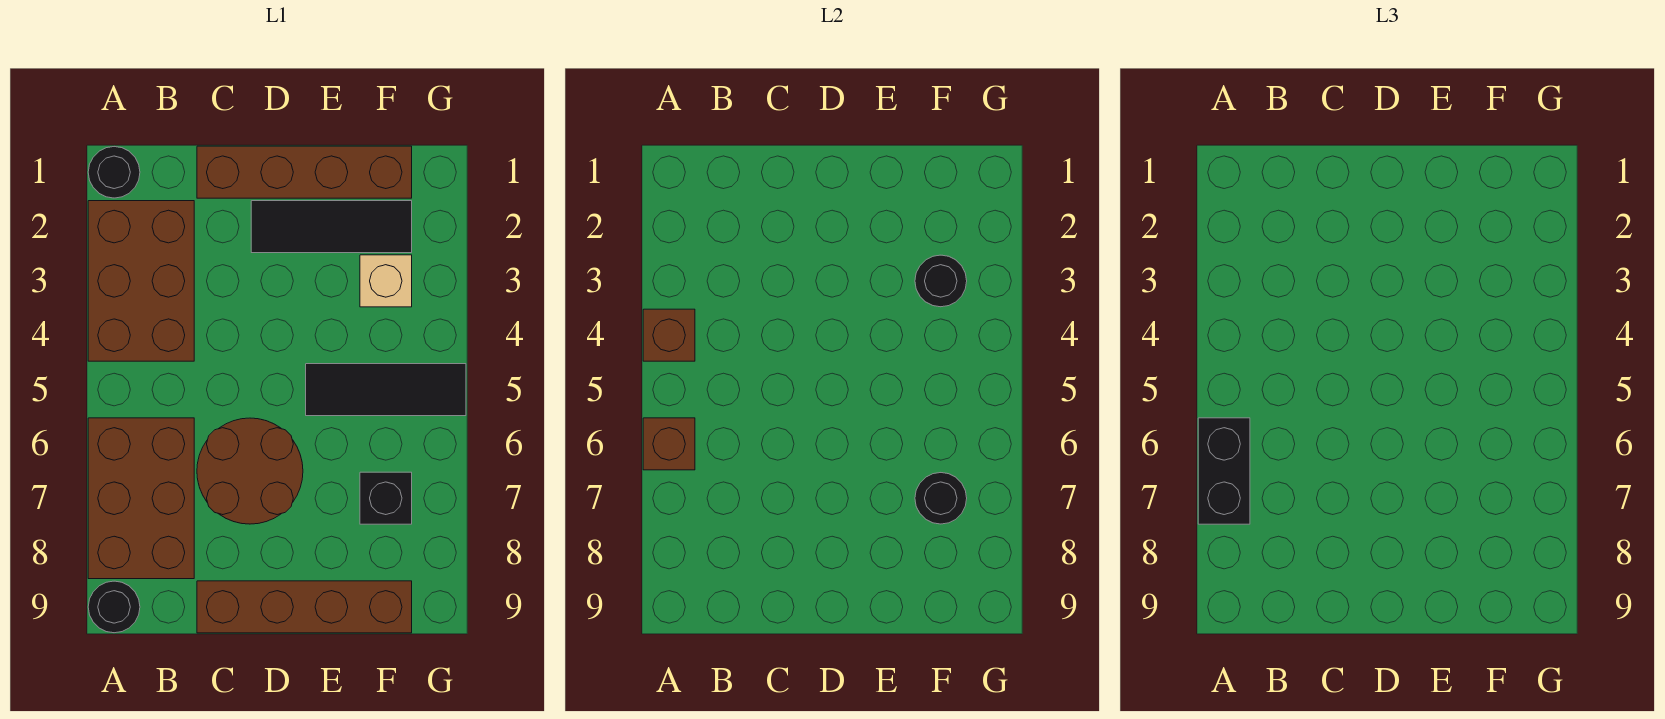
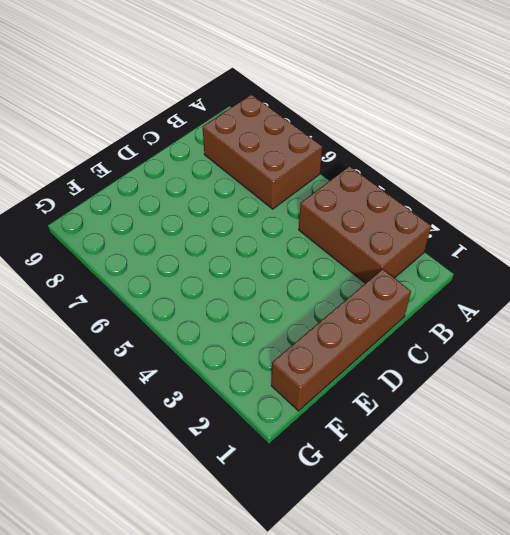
none -> black 1x1 round brick [88,147,140,198]
none -> black 1x1 round brick [88,581,140,633]
none -> brown 2x2 round brick [197,418,303,524]

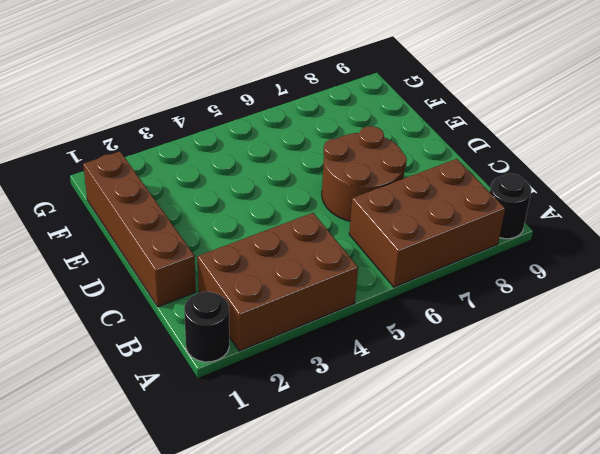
none -> brown 1x4 brick [197,581,412,633]
none -> black 1x3 tile [251,201,412,253]
none -> black 1x3 tile [306,364,466,416]

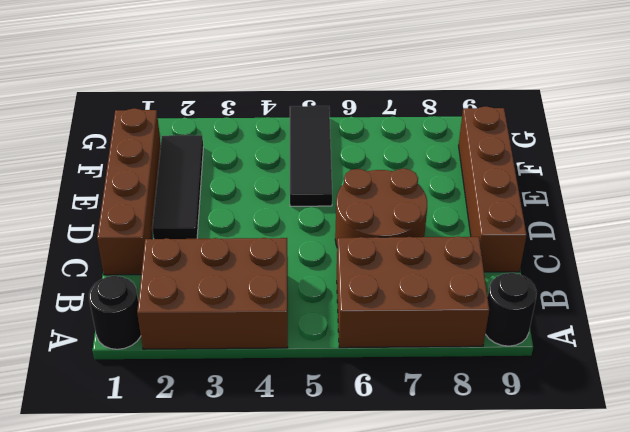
none -> tan 1x1 brick [360,255,412,307]
none -> black 1x1 brick [360,472,412,524]
none -> brown 1x1 brick [643,309,695,361]

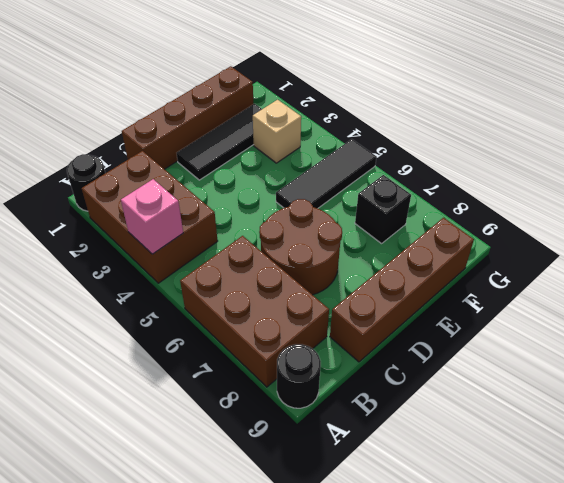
pink 1x1 brick [121,179,183,254] -> brown 1x1 brick [643,309,695,361]
none -> brown 1x1 brick [643,418,695,470]
none -> black 1x1 round brick [915,255,967,307]
none -> black 1x1 round brick [915,473,967,524]

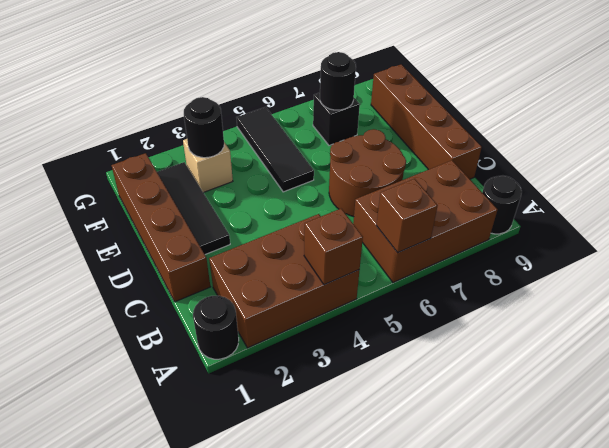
none -> black 1x2 brick [1198,418,1250,524]

